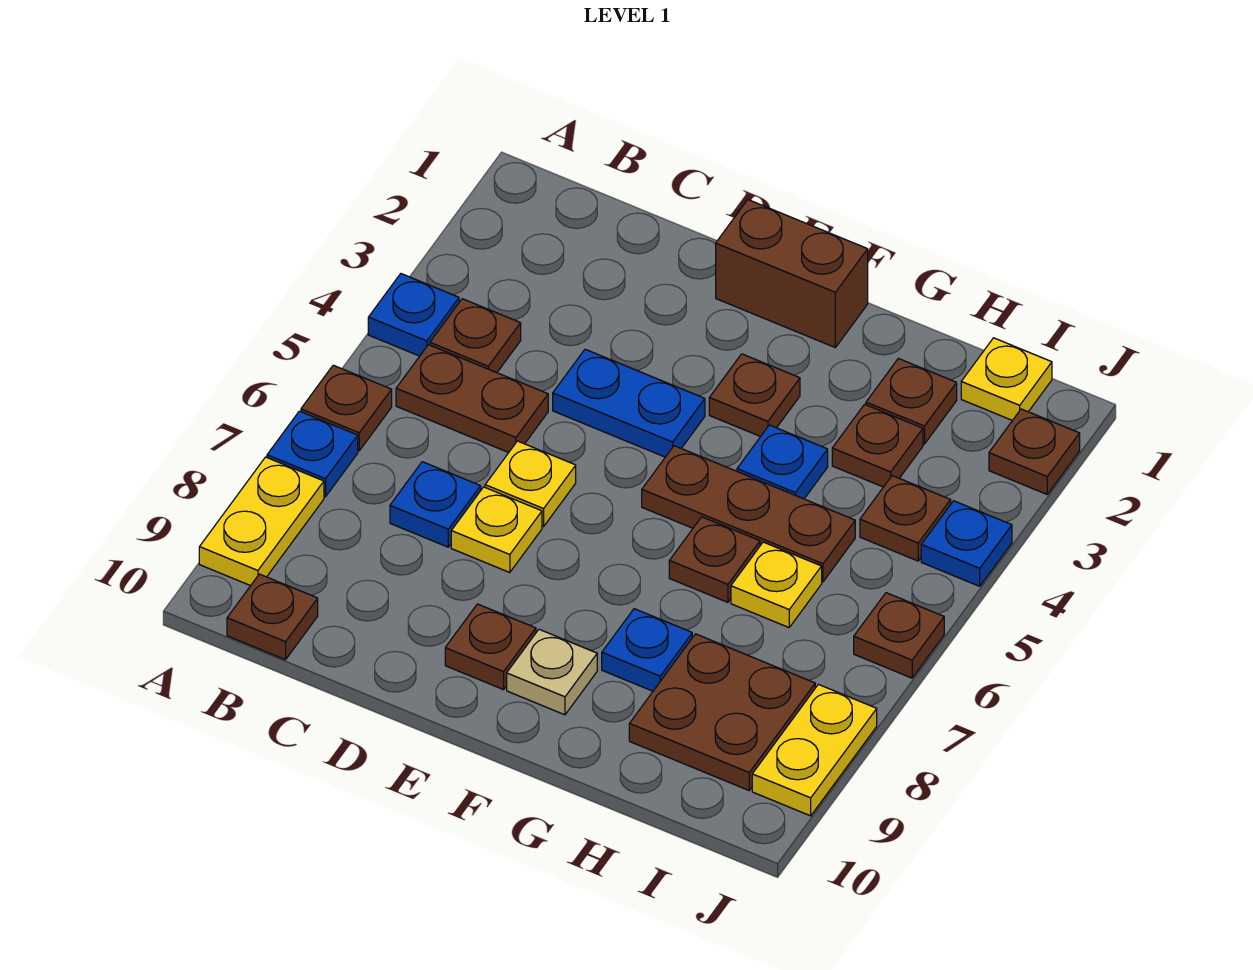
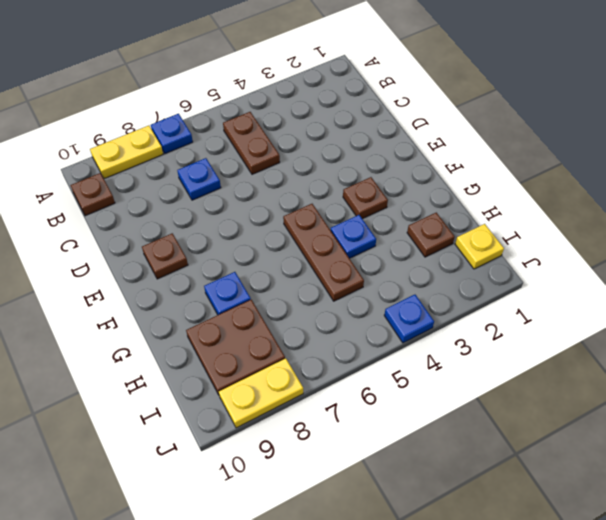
none -> blue 1x1 plate [368,274,459,356]
none -> brown 1x1 plate [301,365,392,451]
none -> brown 1x1 plate [430,299,521,373]

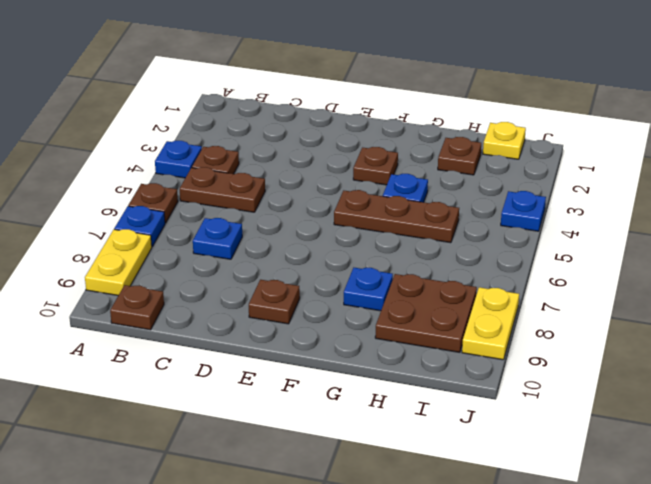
none -> blue 1x2 plate [553,349,705,457]
none -> yellow 1x1 plate [485,441,576,527]
none -> yellow 1x1 plate [451,487,542,573]

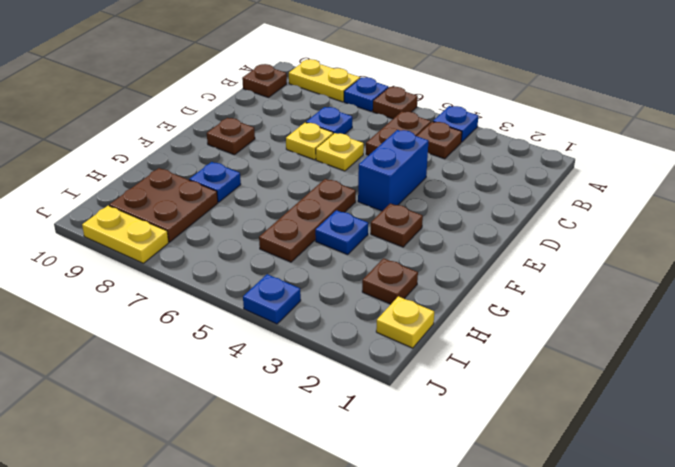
blue 1x2 brick [358,130,428,211] -> blue 1x2 plate [553,349,705,457]
none -> brown 1x2 brick [716,200,868,347]
none -> tan 1x1 plate [507,629,597,715]
none -> brown 1x1 plate [669,517,760,602]

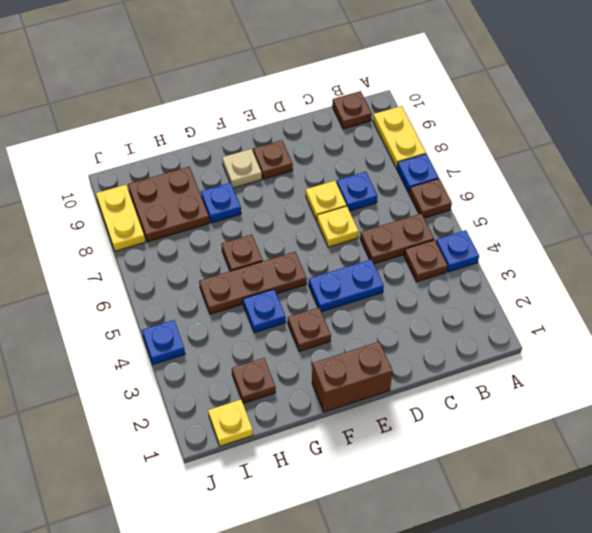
none -> brown 1x1 plate [832,404,923,487]
none -> yellow 1x1 plate [731,542,822,627]
none -> brown 1x1 plate [860,476,951,561]

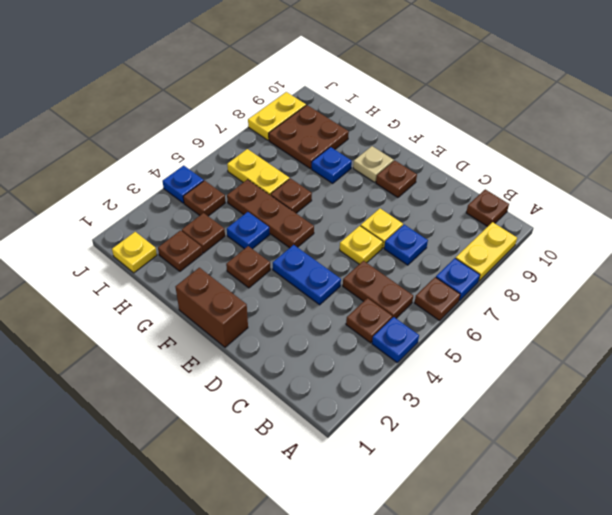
yellow 1x2 plate [227,149,289,195] -> yellow 1x1 plate [731,542,822,627]
none -> brown 1x1 plate [989,409,1080,494]
none -> brown 1x1 plate [854,593,944,678]

